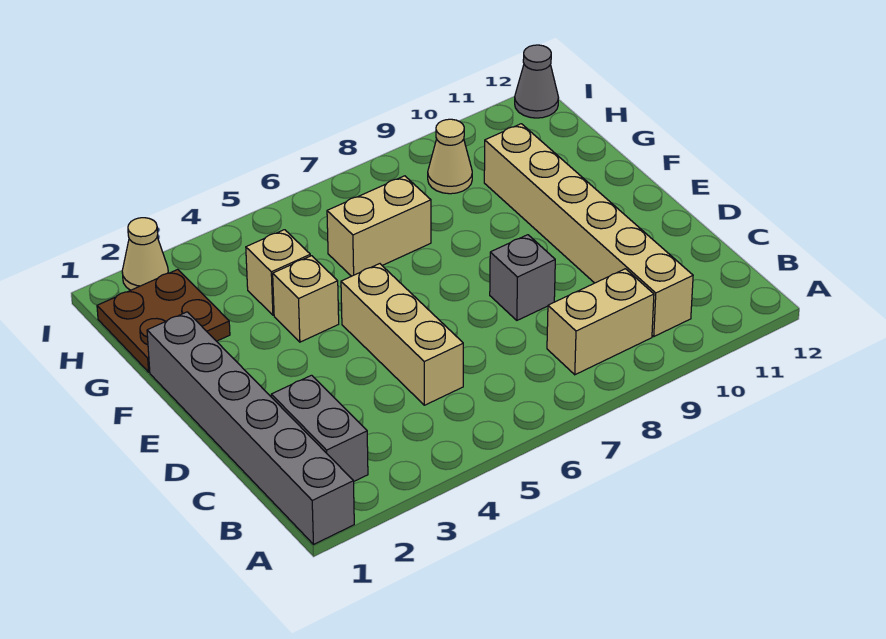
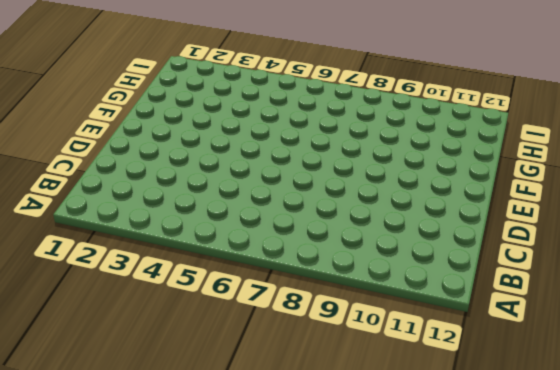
none -> grey 1x6 brick [147,312,354,544]
none -> grey 1x2 brick [271,375,368,481]
none -> tan 1x2 brick [547,269,654,375]

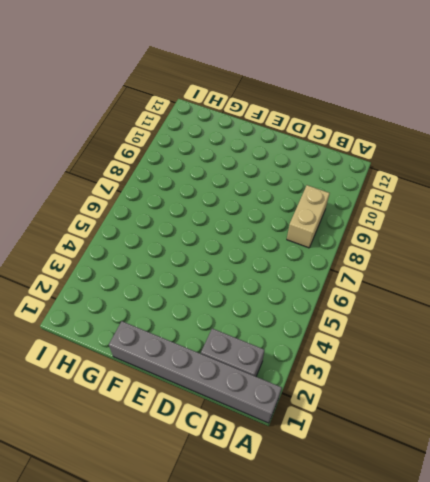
none -> tan 1x6 brick [484,124,693,336]
none -> tan 1x3 brick [341,264,463,405]
none -> grey 1x1 brick [490,235,555,320]

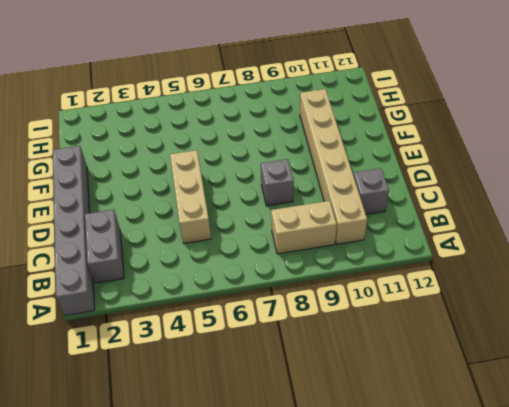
grey 1x1 brick [353,168,389,214] -> none
none -> tan 1x1 brick [273,256,339,342]
none -> brown 2x2 plate [97,269,230,372]
none -> tan 1x1 brick [246,230,310,315]

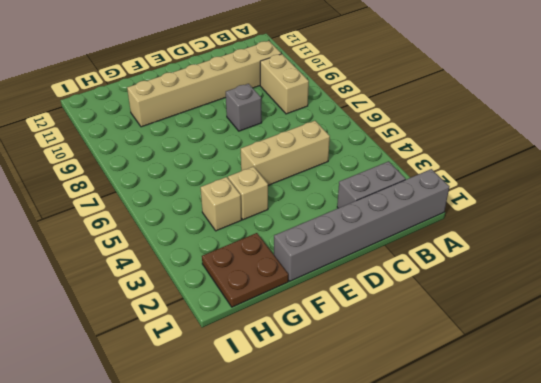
none -> tan 1x2 brick [327,176,431,276]
none -> tan 1x1 cone [428,119,472,194]
none -> tan 1x1 cone [122,218,168,290]

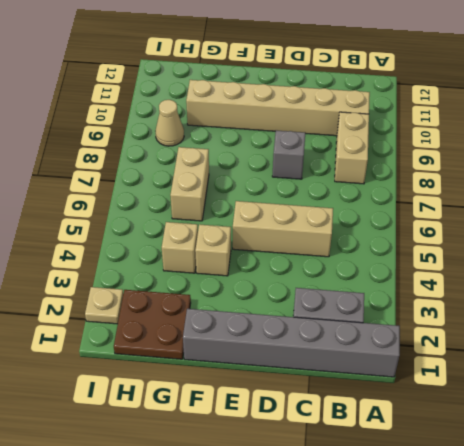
tan 1x1 plate [85,287,123,324] -> tan 1x1 cone [122,218,168,290]
none -> grey 1x1 cone [515,45,558,118]

